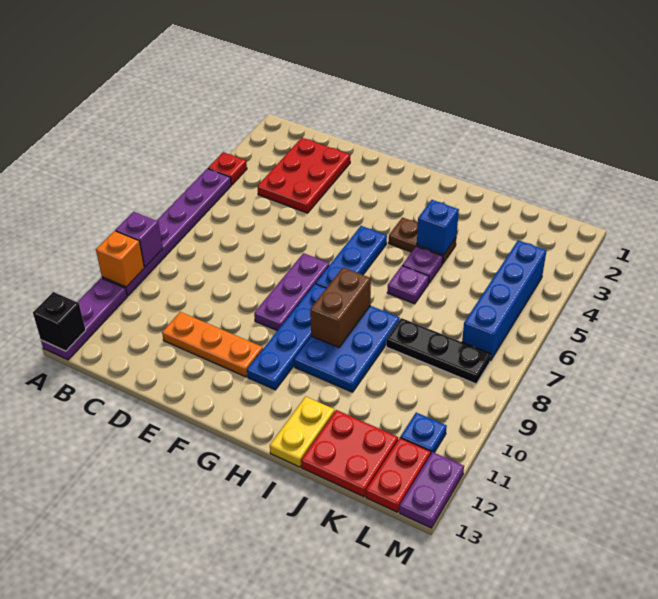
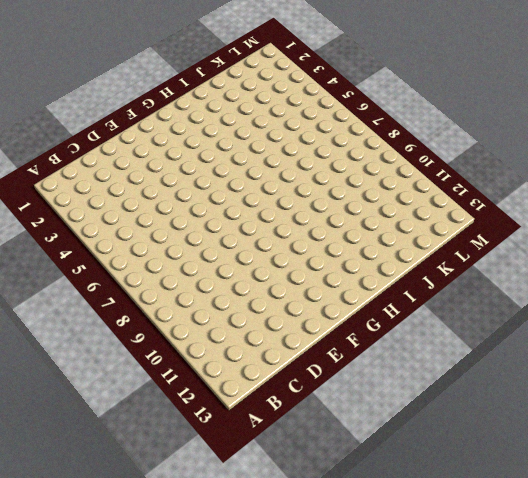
none -> red 1x1 plate [208,152,247,185]
none -> purple 1x6 plate [102,169,231,296]
none -> purple 1x3 plate [41,278,127,360]

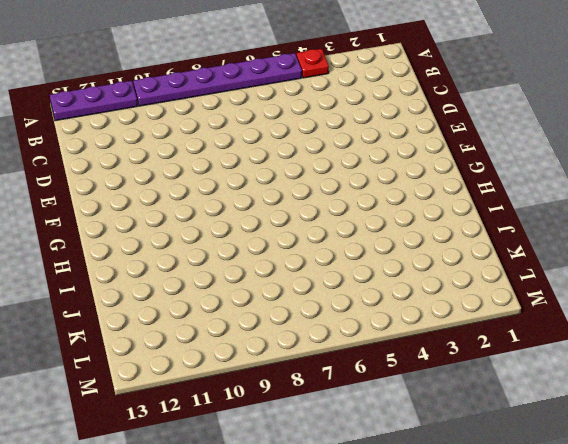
none -> red 2x3 plate [257,138,350,213]
none -> orange 1x3 plate [162,312,263,377]
none -> purple 1x3 plate [254,253,329,331]

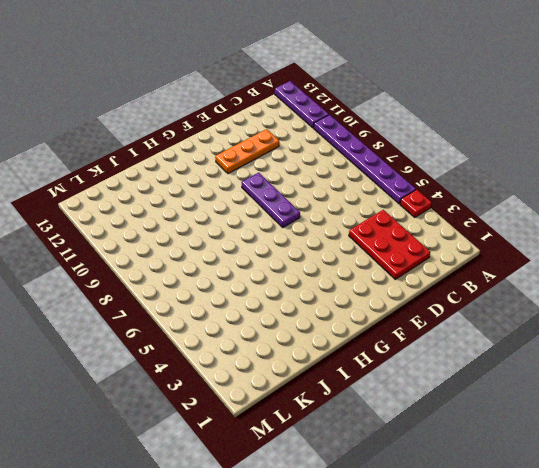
none -> blue 1x3 plate [316,226,387,288]
none -> blue 1x4 plate [247,284,326,390]
none -> brown 1x2 plate [389,218,456,264]

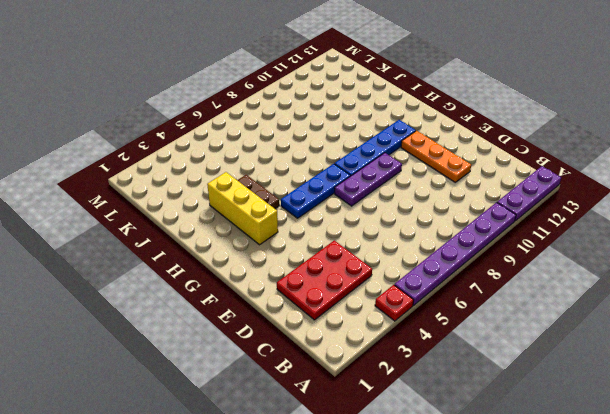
yellow 1x3 brick [207,172,278,245] -> none
none -> blue 2x3 plate [294,306,400,392]
none -> purple 1x1 plate [402,246,443,283]
none -> purple 1x1 plate [387,266,429,304]

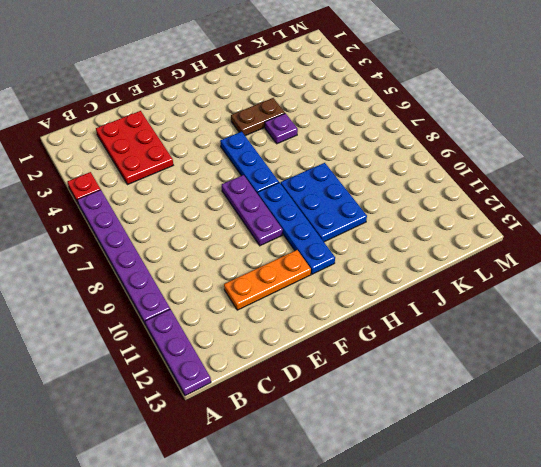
none -> purple 1x1 plate [387,266,429,304]
none -> yellow 1x2 plate [270,397,335,467]
none -> black 1x3 plate [386,318,491,384]

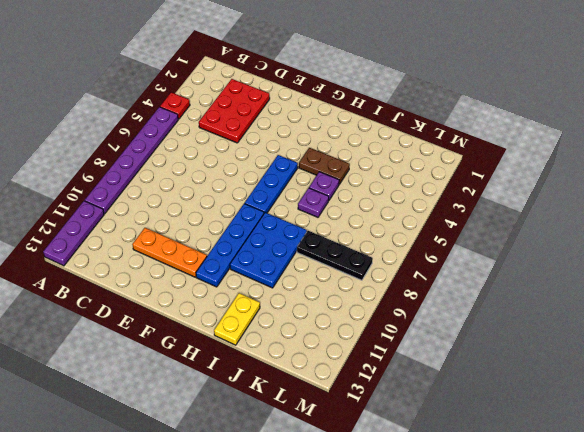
none -> purple 1x3 plate [254,253,329,331]
none -> red 2x2 plate [301,410,398,497]
none -> blue 1x4 brick [462,240,546,361]

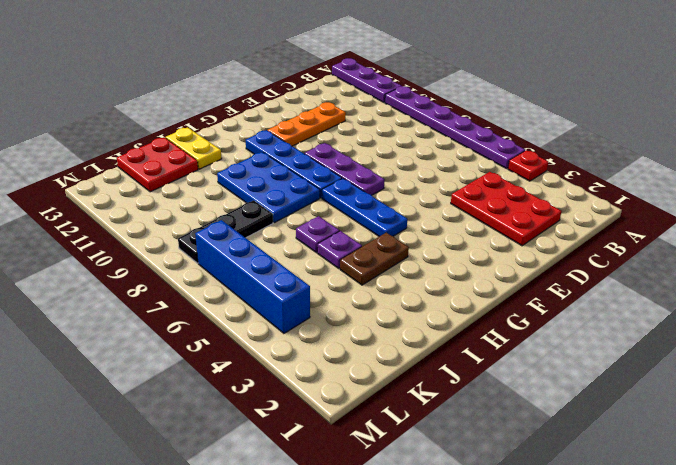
none -> blue 1x1 plate [400,413,447,453]
none -> red 1x2 plate [366,438,431,512]
none -> purple 1x2 plate [399,452,464,528]

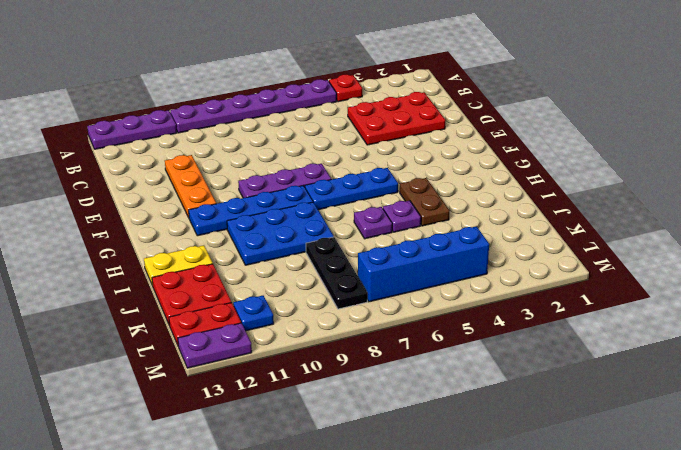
none -> purple 1x1 brick [116,212,163,267]
none -> orange 1x1 brick [96,231,144,287]
none -> black 1x1 brick [33,292,86,351]

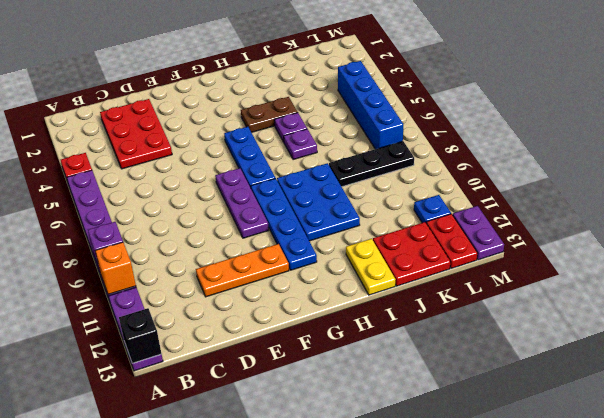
none -> brown 1x2 brick [310,267,371,348]
none -> blue 1x1 brick [417,200,459,255]

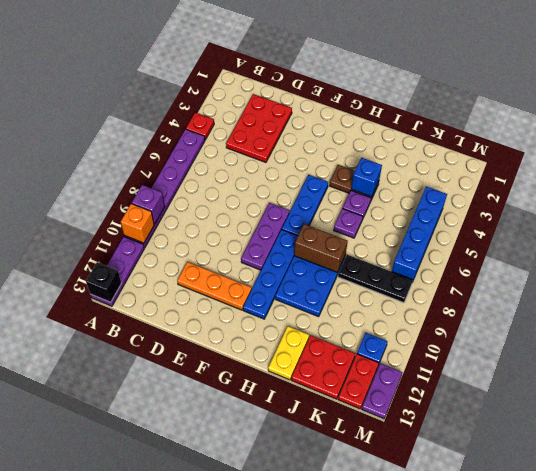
brown 1x2 brick [294,224,348,272] -> brown 1x2 brick turned to [310,267,371,348]

